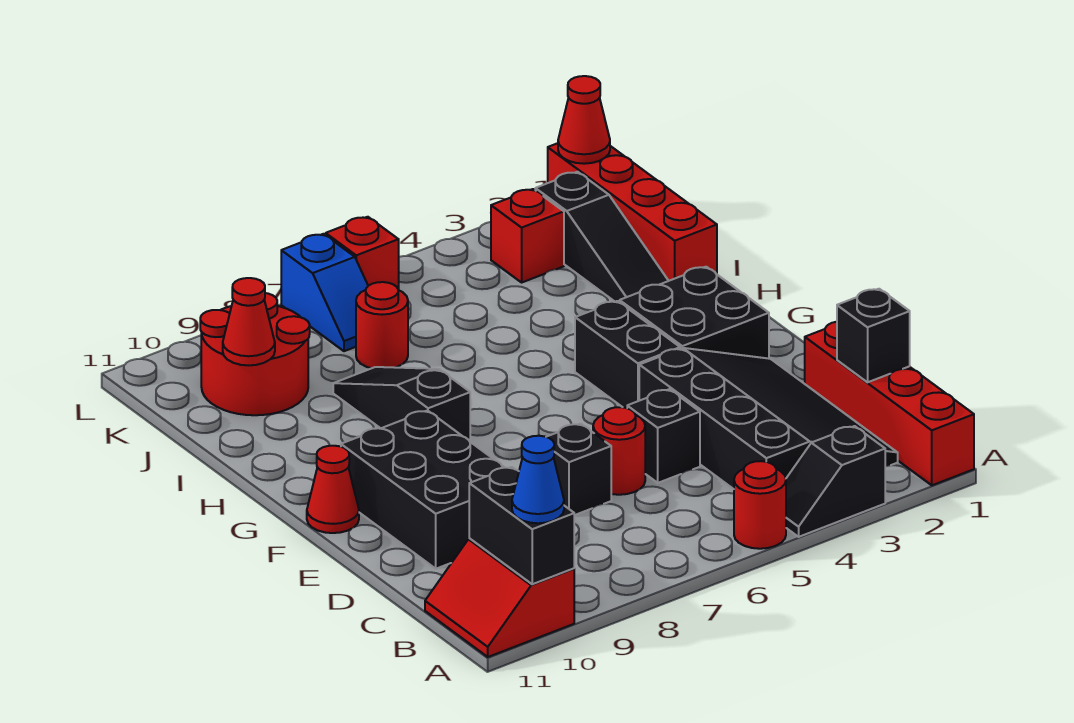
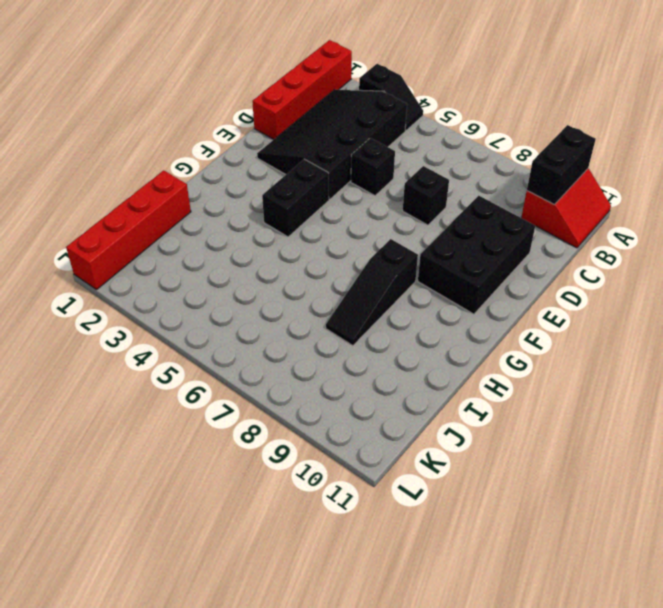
none -> red 1x1 round brick [734,461,786,549]
none -> red 1x1 round brick [593,407,645,495]
none -> black 2x2 brick [620,267,769,359]

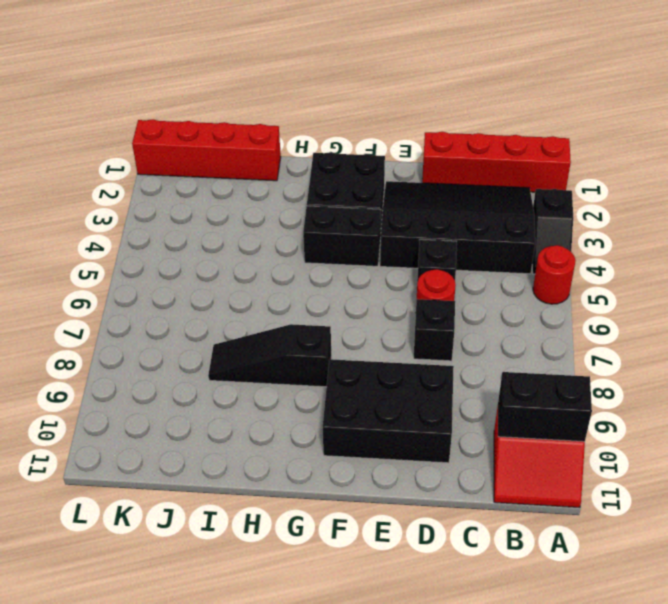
none -> red 1x1 cone [307,446,359,533]
none -> black 1x3 slope [535,172,668,302]
none -> red 1x1 round brick [356,282,408,368]

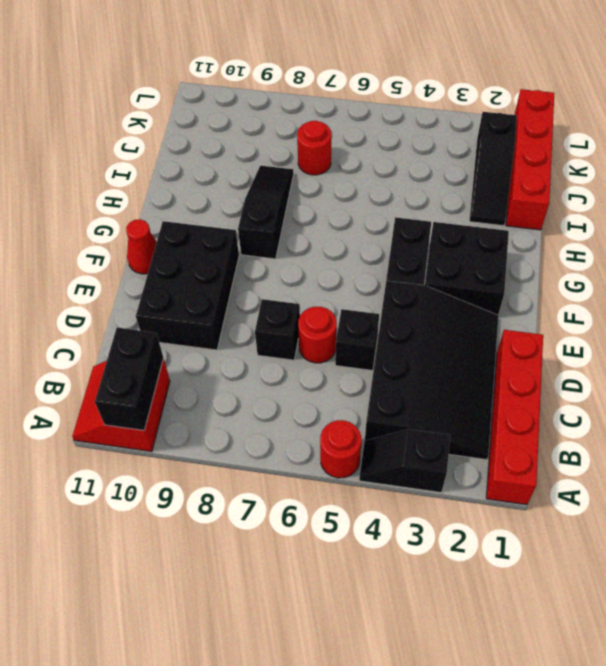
none -> red 2x2 round brick [200,293,310,415]
none -> red 1x1 brick [491,189,564,282]
none -> blue 1x2 slope [281,234,368,351]

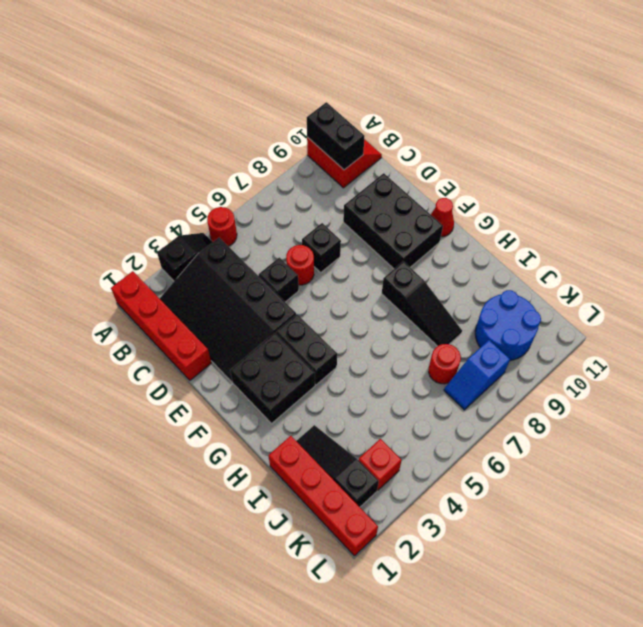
blue 2x2 round brick [475,290,541,360] -> red 2x2 round brick [200,293,310,415]
blue 1x2 slope [444,340,510,410] -> blue 1x2 slope turned to [281,234,368,351]
none -> red 1x1 brick [326,217,399,290]
none -> black 1x1 brick [837,289,910,382]
none -> red 1x1 cone [223,278,275,365]

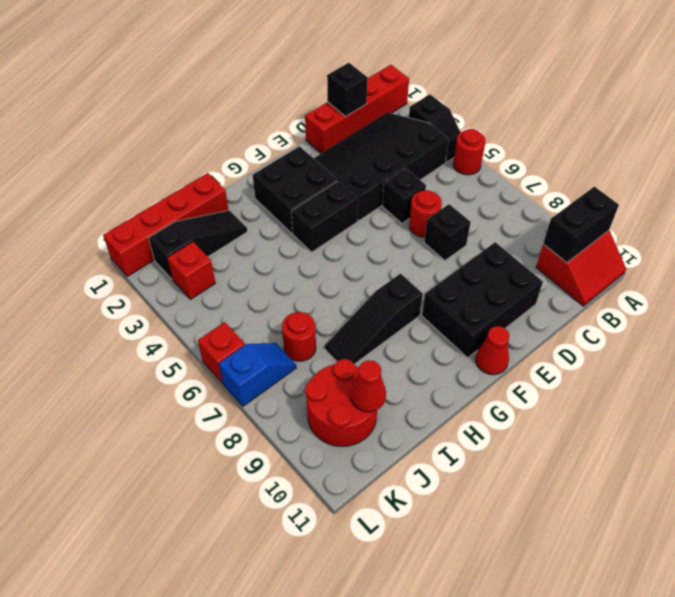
none -> red 1x1 cone [558,76,610,164]
none -> blue 1x1 cone [512,436,564,523]

